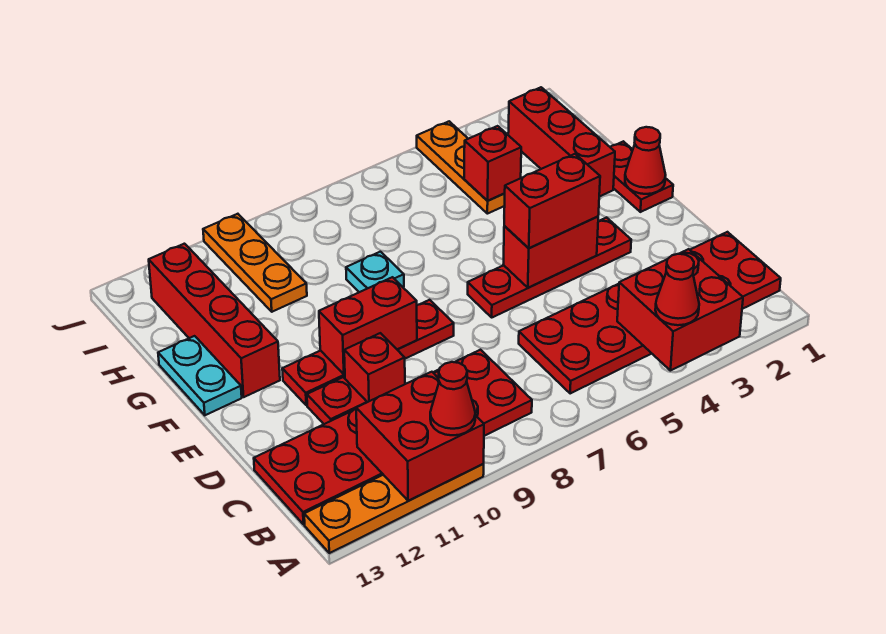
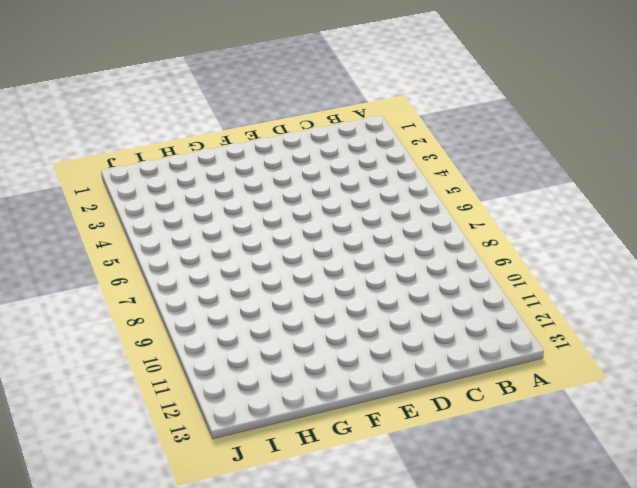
none -> orange 1x4 plate [304,464,484,553]
none -> red 2x6 plate [519,232,781,394]
none -> red 2x6 plate [254,350,532,524]

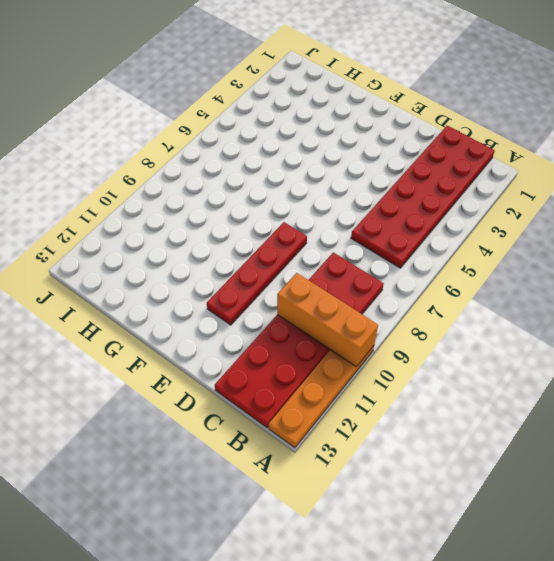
orange 1x3 brick [277,273,378,366] -> red 2x2 brick [356,372,484,501]
none -> red 1x1 brick [344,333,405,402]
none -> red 1x1 plate [307,377,367,424]
none -> red 1x4 plate [468,217,631,317]

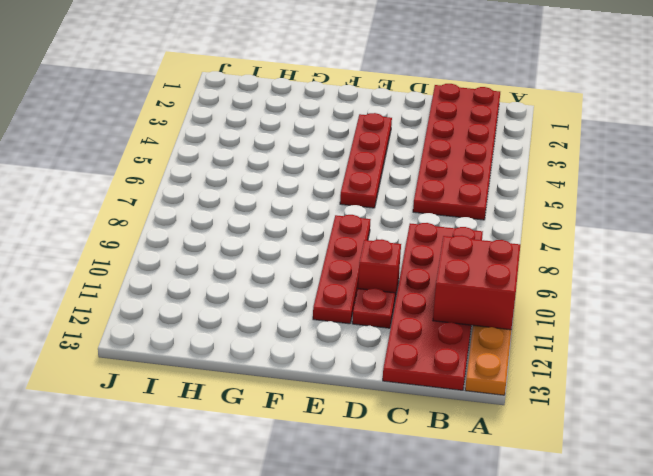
none -> red 1x2 plate [610,141,673,212]
none -> red 1x4 brick [149,244,280,397]
none -> cyan 1x2 plate [158,336,242,415]

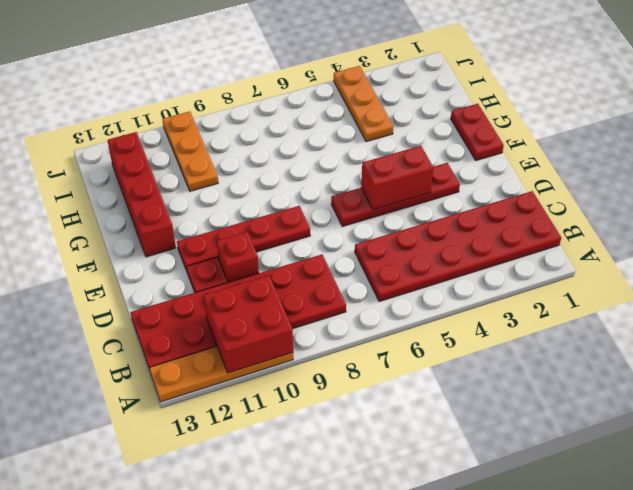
none -> cyan 1x2 plate [158,336,242,415]
none -> red 1x3 brick [508,87,615,197]
none -> cyan 1x1 plate [346,252,404,292]

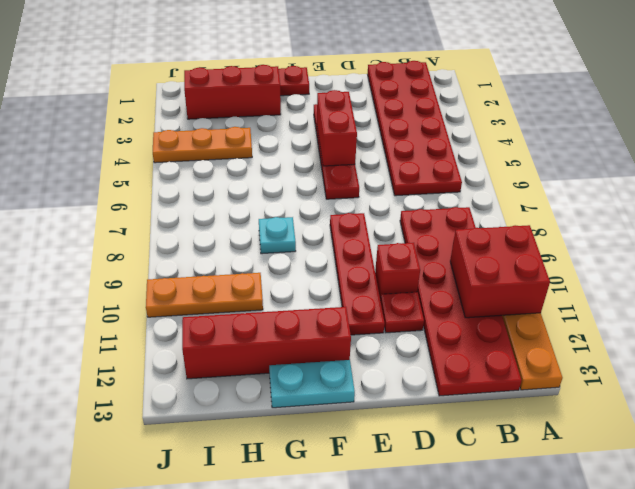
none -> red 2x2 brick [617,249,743,371]
none -> red 1x2 brick [319,277,417,374]
none -> red 1x1 cone [625,127,666,194]

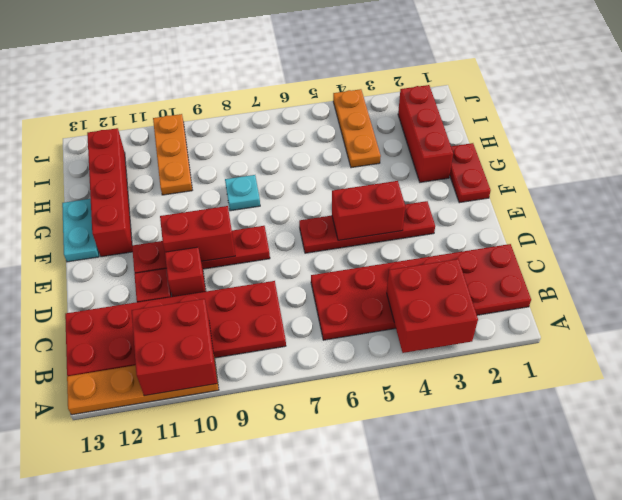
none -> red 1x1 cone [625,127,666,194]
none -> red 1x1 brick [464,126,521,201]
none -> red 1x1 cone [655,254,699,325]

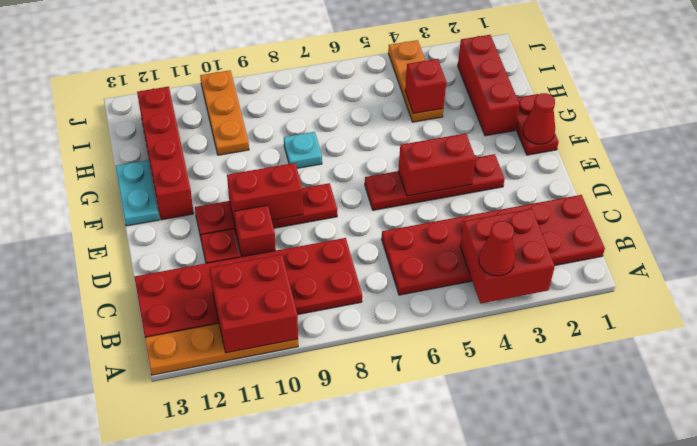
none -> red 1x1 cone [430,362,475,435]
none -> red 1x2 brick [504,154,600,248]

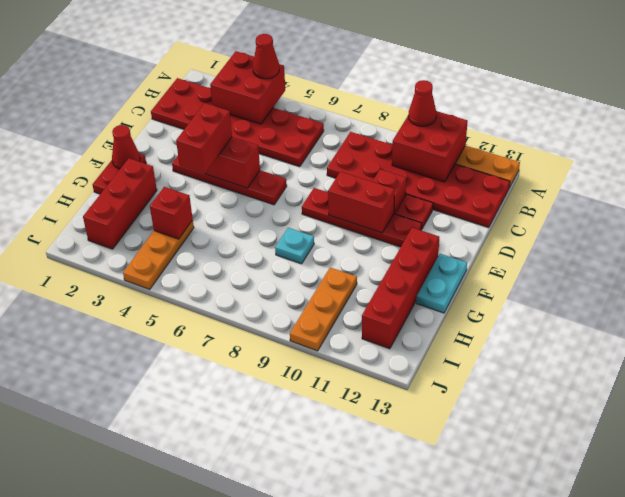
red 1x2 brick [176,103,232,174] -> red 1x2 brick turned to [504,154,600,248]

